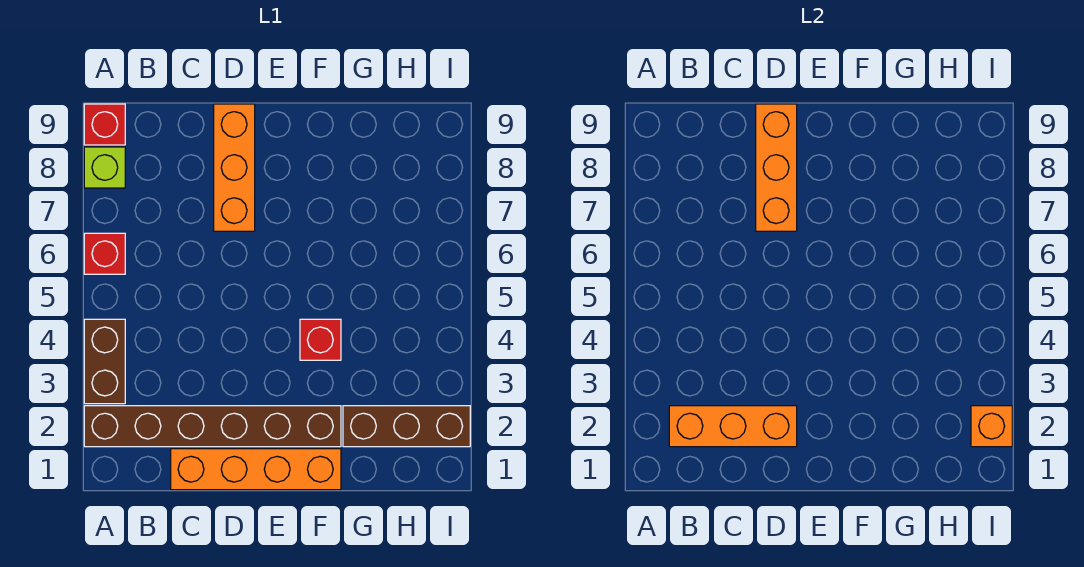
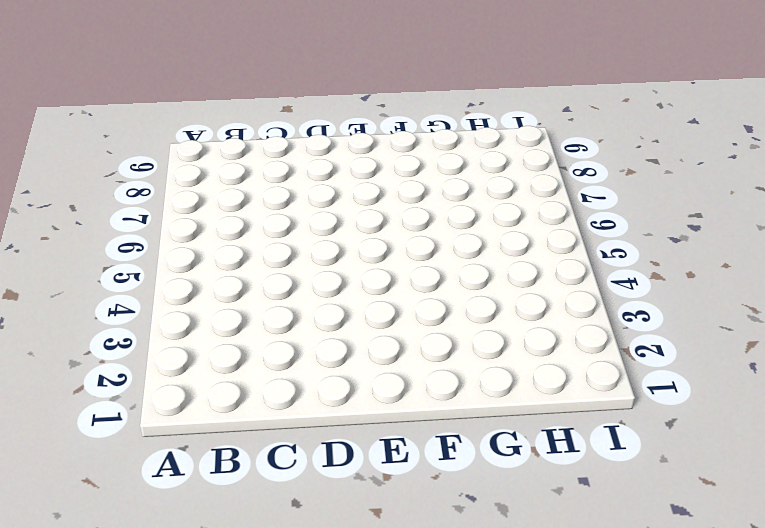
none -> brown 1x6 brick [84,406,341,447]
none -> brown 1x2 brick [84,319,125,404]
none -> red 1x1 brick [84,233,125,274]

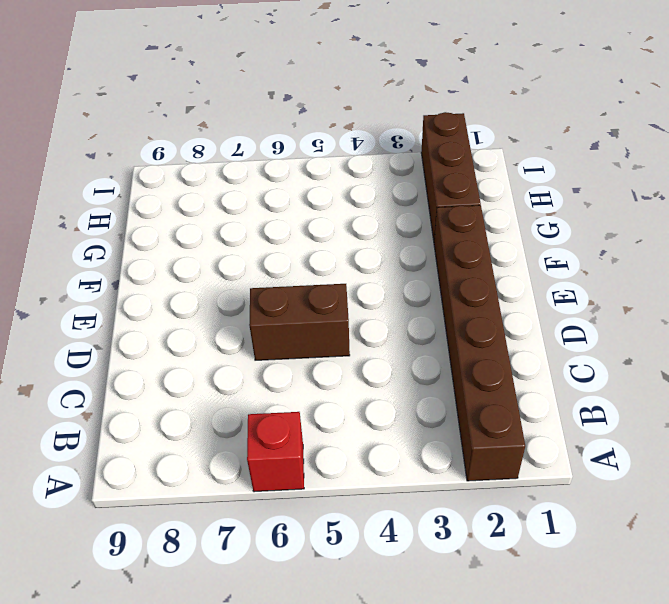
brown 1x2 brick [249,284,350,360] -> brown 1x2 brick moved to [84,319,125,404]
none -> lime 1x1 brick [84,147,125,188]
none -> red 1x1 brick [84,104,125,145]
none -> orange 1x4 brick [171,449,341,490]

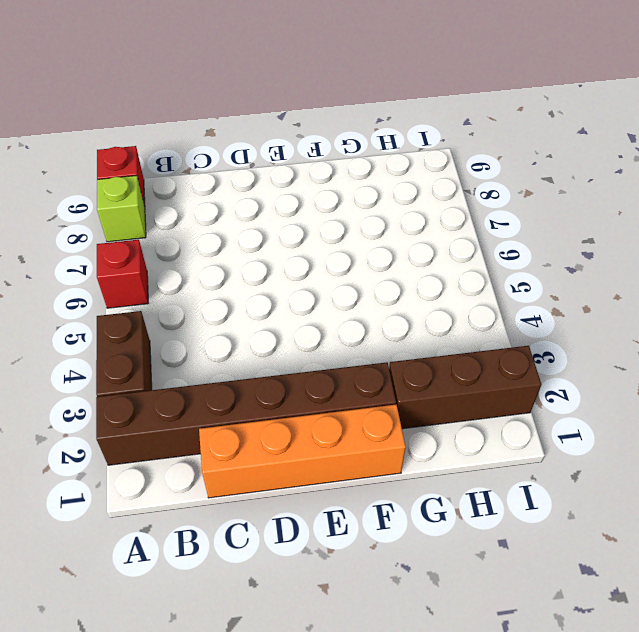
none -> orange 1x3 brick [214,104,255,231]
none -> red 1x1 brick [300,319,341,360]
none -> orange 1x3 brick [669,406,797,447]

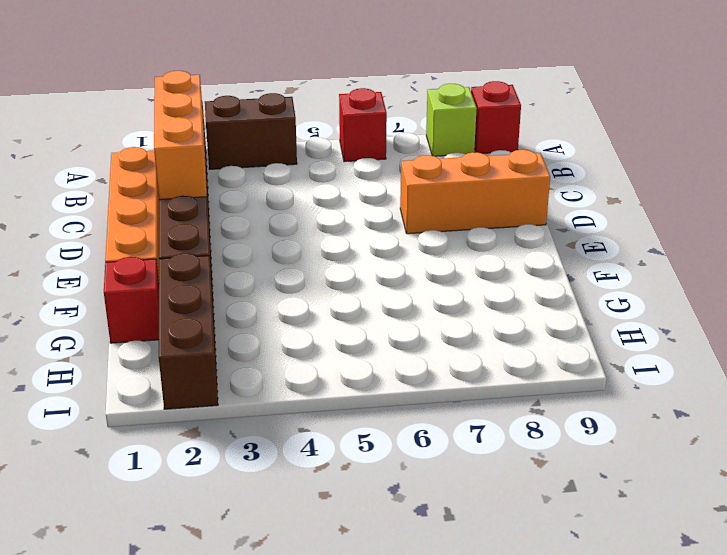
red 1x1 brick [104,257,159,343] -> red 1x1 brick moved to [300,319,341,360]
none -> orange 1x3 brick [756,104,797,231]
none -> orange 1x1 brick [971,406,1012,447]

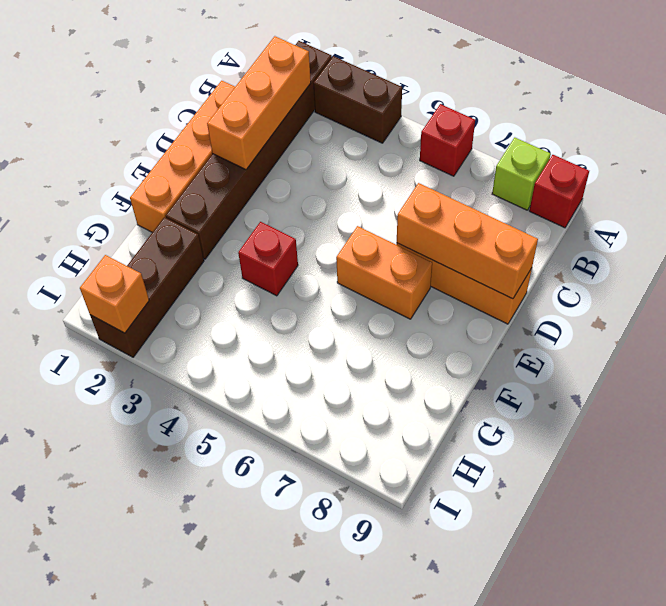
orange 1x2 brick [336,226,432,319] -> none

